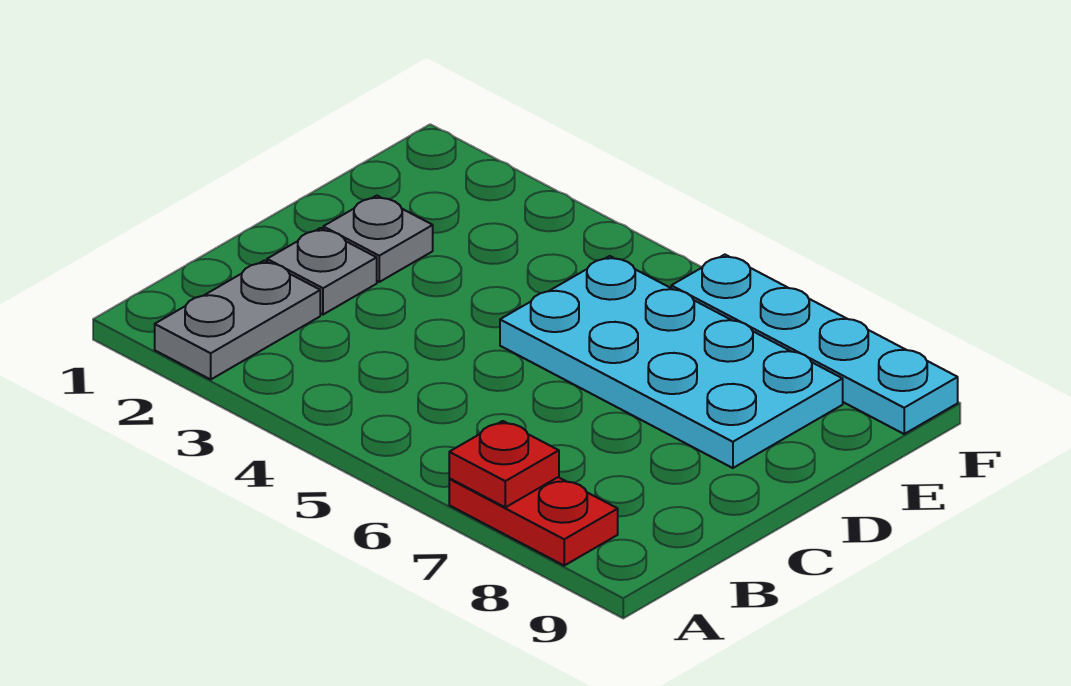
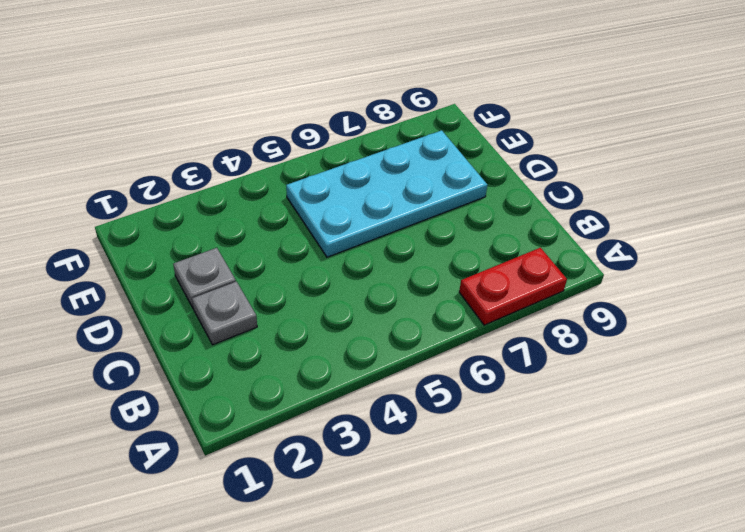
none -> grey 1x2 plate [155,261,320,379]
none -> cyan 1x4 plate [671,255,958,434]

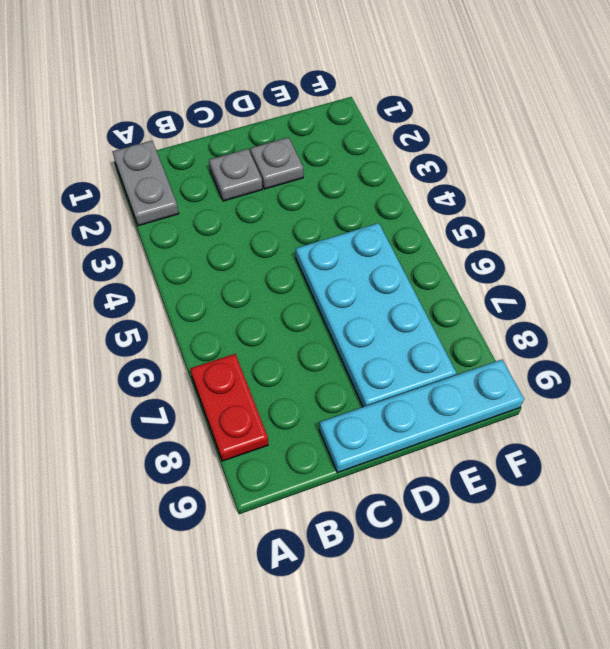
grey 1x2 plate [112,141,179,226] -> grey 1x2 plate turned to [155,261,320,379]
cyan 1x4 plate [319,360,524,473] -> cyan 1x4 plate turned to [671,255,958,434]
none -> red 1x1 plate [449,421,559,507]

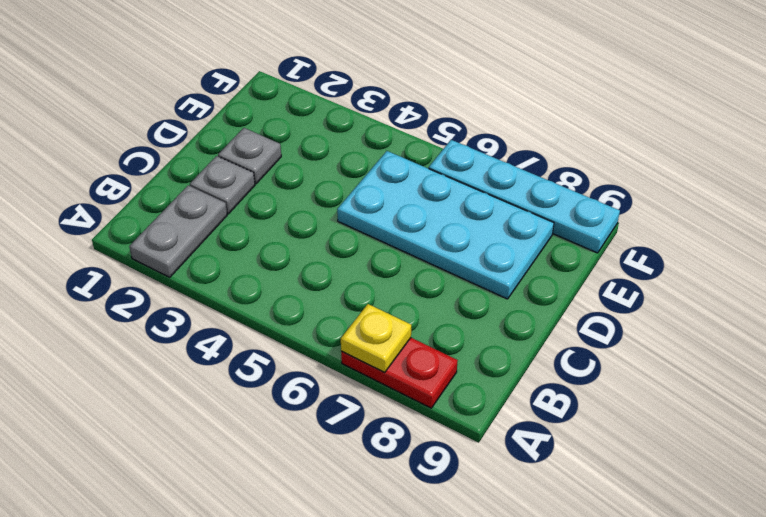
yellow 1x1 plate [341,304,411,372] -> red 1x1 plate [449,421,559,507]

